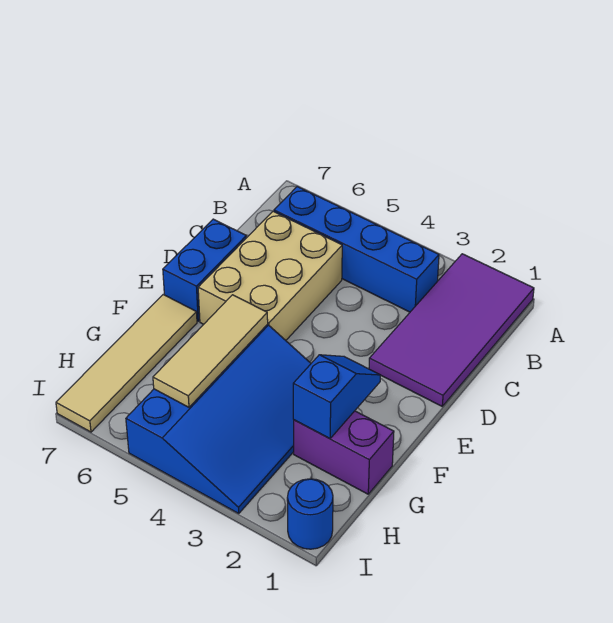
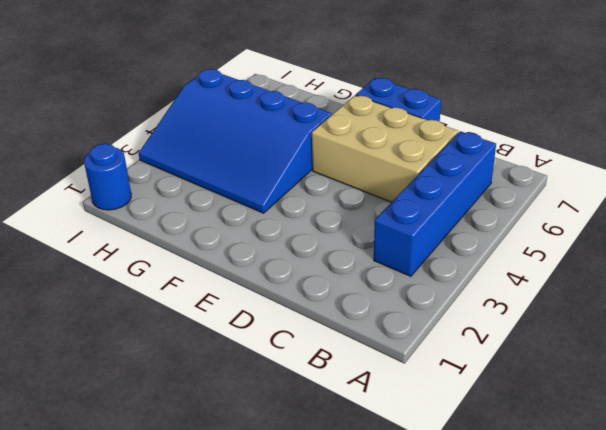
none -> purple 2x4 tile [369,254,534,406]
none -> tan 1x4 tile [56,295,197,432]

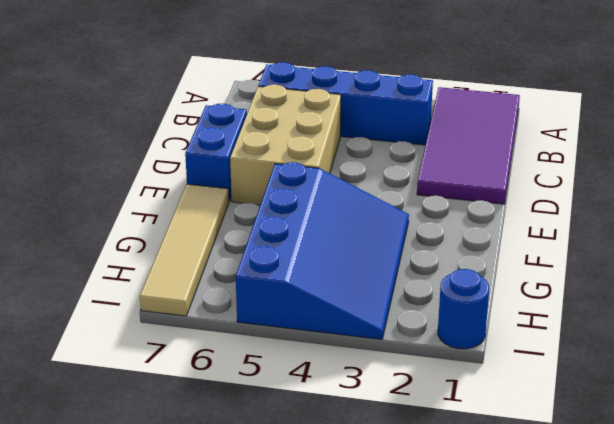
none -> purple 1x2 brick [294,411,394,494]
none -> blue 1x2 slope [293,355,381,439]

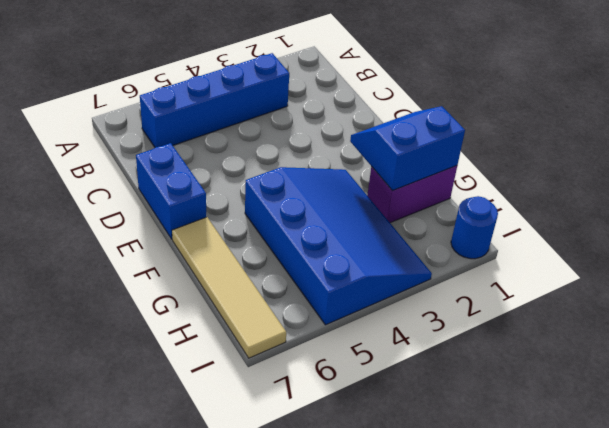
blue 2x2 slope [350,106,465,191] -> blue 1x2 slope [293,355,381,439]
none -> purple 2x4 tile [369,254,534,406]
none -> tan 2x3 brick [198,211,342,340]

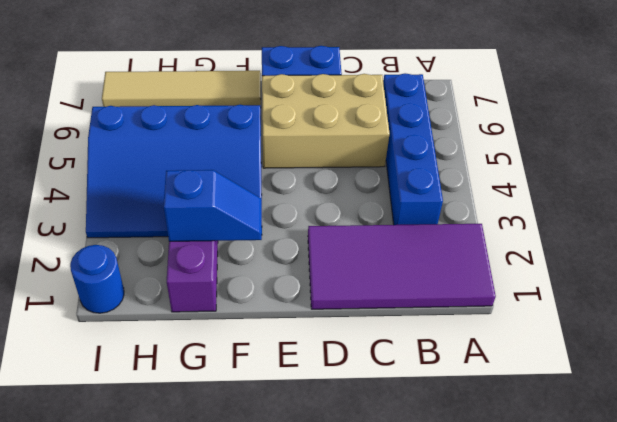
none -> tan 1x3 tile [153,295,268,407]

